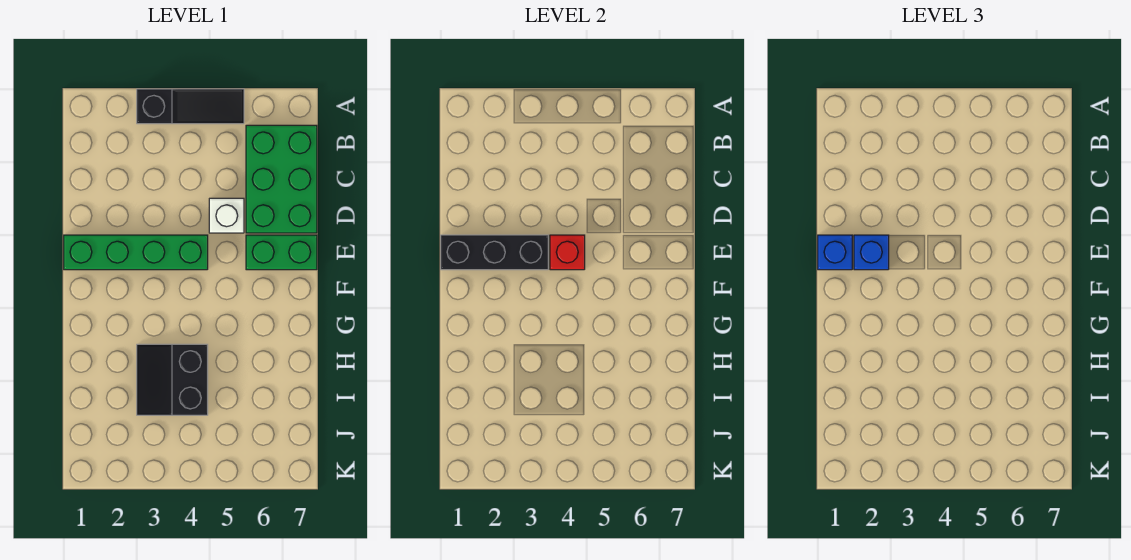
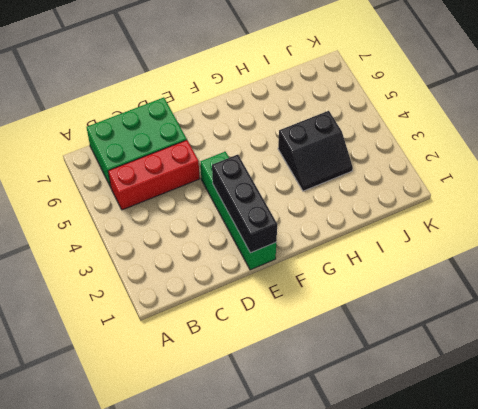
red 1x3 brick [108,140,200,210] -> white 1x1 brick [209,198,244,233]
none -> black 1x3 slope [137,89,244,124]
none -> green 1x2 brick [246,235,317,270]

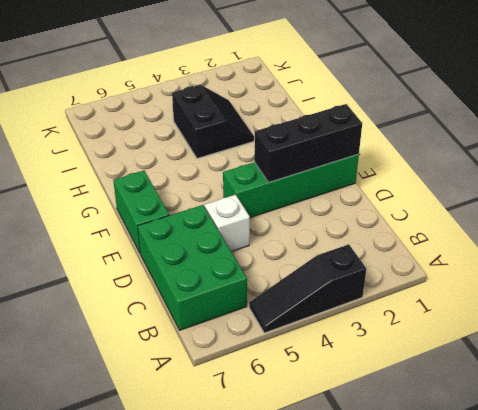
green 1x2 brick [113,171,169,253] -> green 1x2 brick turned to [246,235,317,270]
none -> red 1x1 brick [550,235,585,270]
none -> blue 1x1 brick [818,235,852,270]

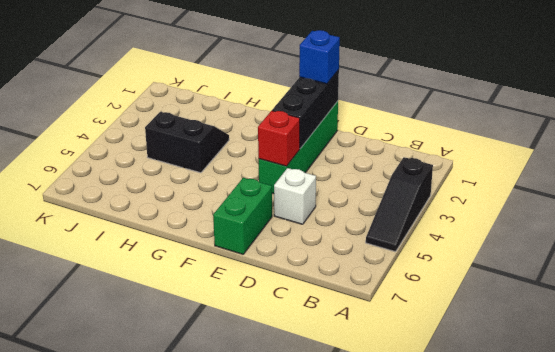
none -> green 2x3 brick [246,125,317,233]
none -> blue 1x1 brick [854,235,889,270]

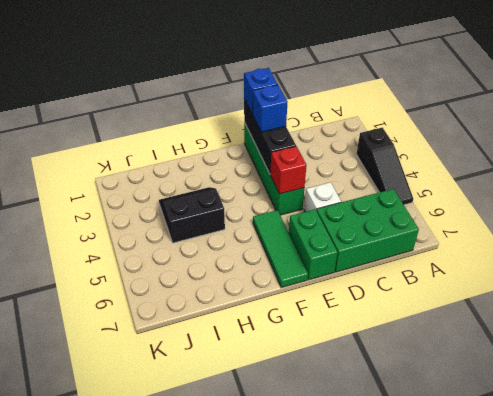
green 1x3 tile [253,210,308,287] -> none

